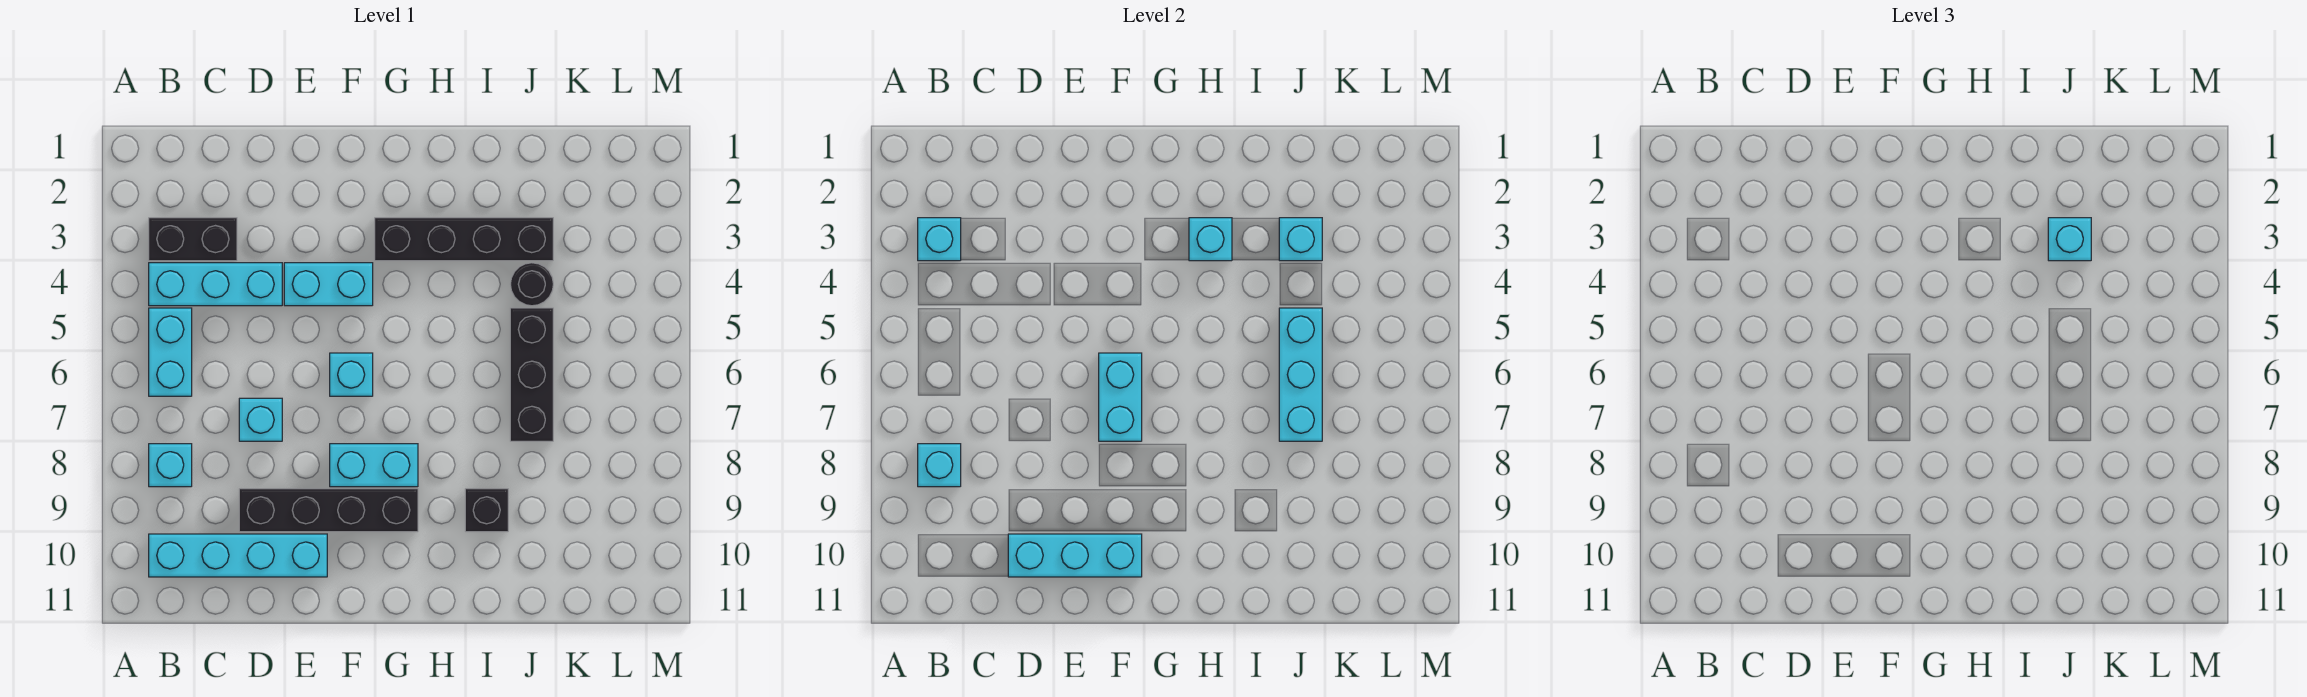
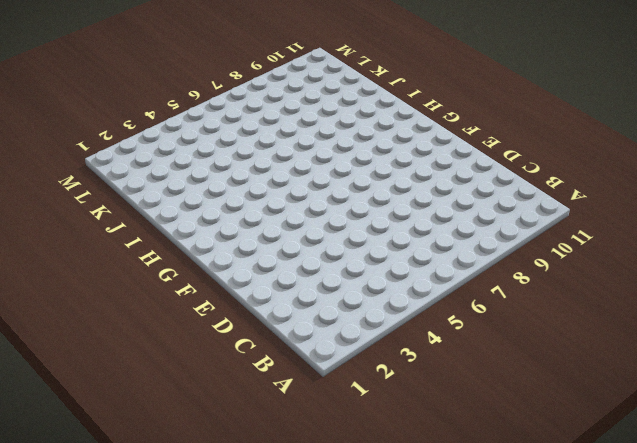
none -> black 1x2 brick [149,218,237,261]
none -> cyan 1x3 brick [149,263,282,306]
none -> cyan 1x2 brick [149,308,192,396]

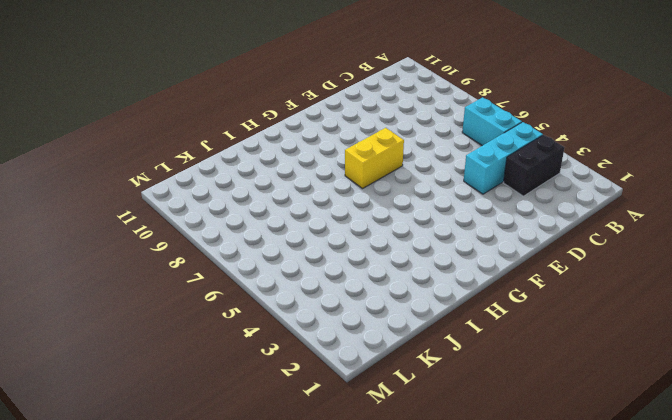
yellow 1x2 brick [345,128,404,189] -> none
none -> cyan 1x1 brick [149,444,192,487]
none -> cyan 1x4 brick [149,534,327,577]
none -> cyan 1x1 brick [239,398,282,441]

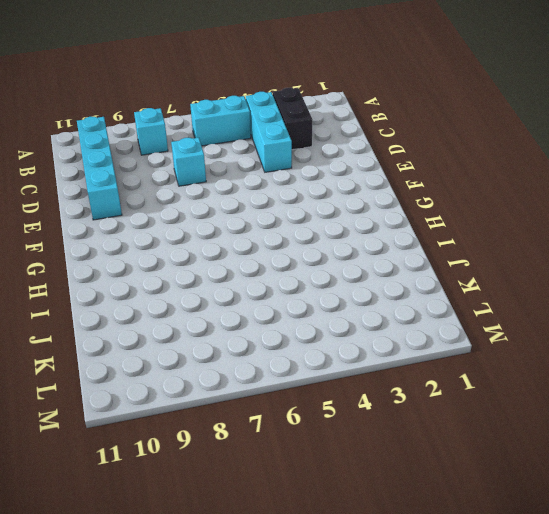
none -> black 1x4 brick [239,489,418,532]
none -> cyan 1x2 brick [284,263,373,306]
none -> cyan 1x1 brick [330,353,373,396]

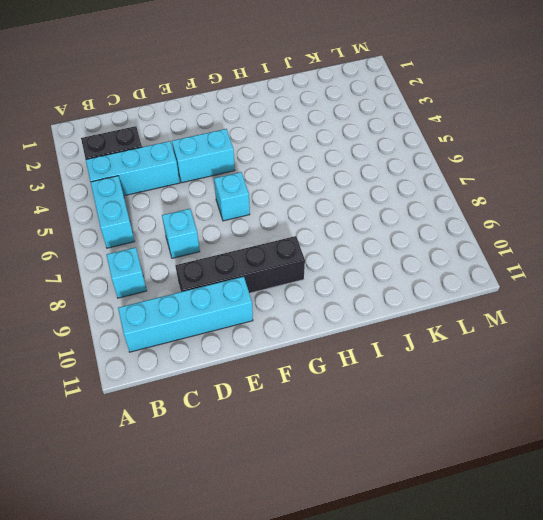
none -> cyan 1x2 brick [330,444,418,487]
none -> black 1x4 brick [375,218,553,261]
none -> black 1x1 brick [465,489,508,532]

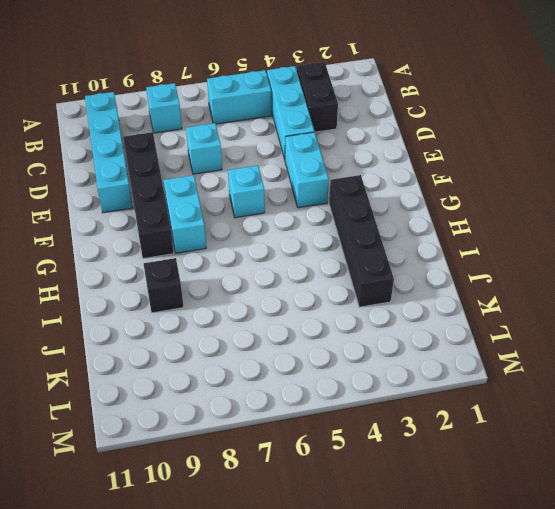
none -> black 1x1 round brick [510,263,553,306]
none -> black 1x3 brick [510,308,553,441]
none -> cyan 1x1 brick [918,218,961,261]

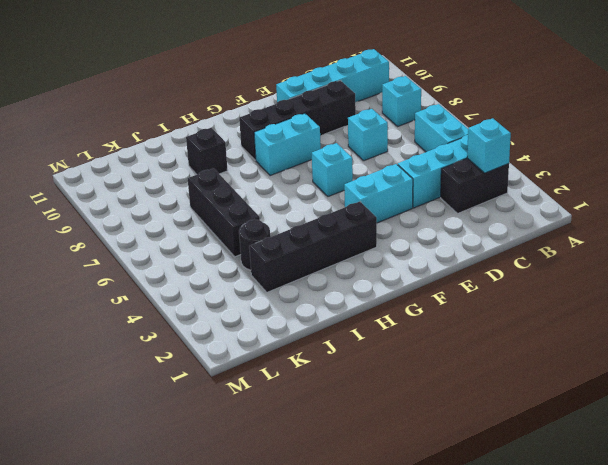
none -> cyan 1x1 brick [918,444,961,487]
none -> cyan 1x3 brick [1008,534,1142,577]
none -> cyan 1x2 brick [1099,353,1142,441]

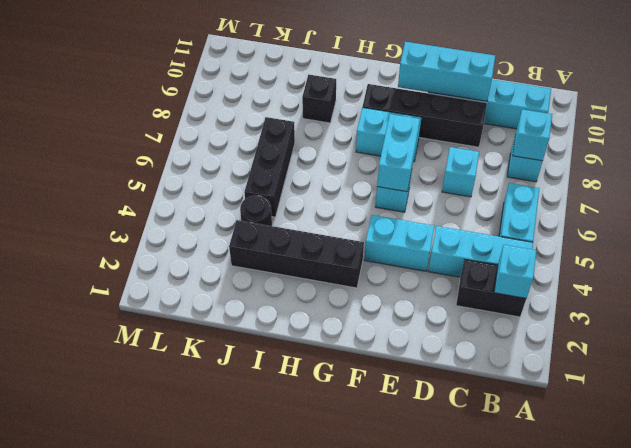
none -> cyan 1x1 brick [1189,218,1232,261]
none -> cyan 1x1 brick [1279,218,1322,261]
none -> cyan 1x3 brick [1279,308,1322,441]

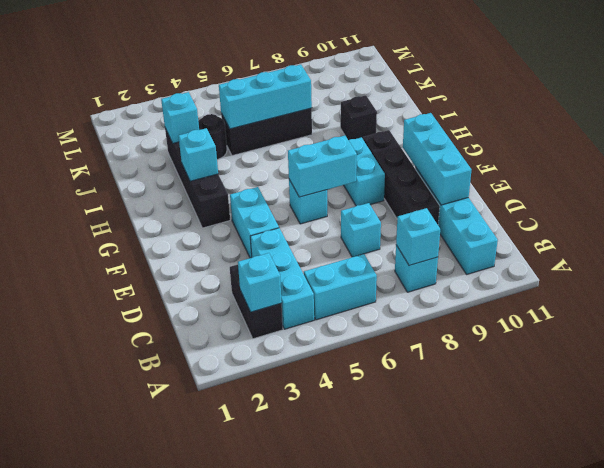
none -> cyan 1x1 brick [2048,218,2091,261]

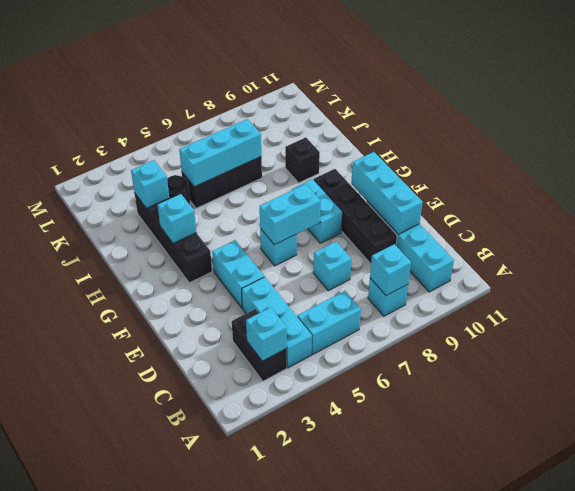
none -> cyan 1x1 brick [2048,218,2091,261]

